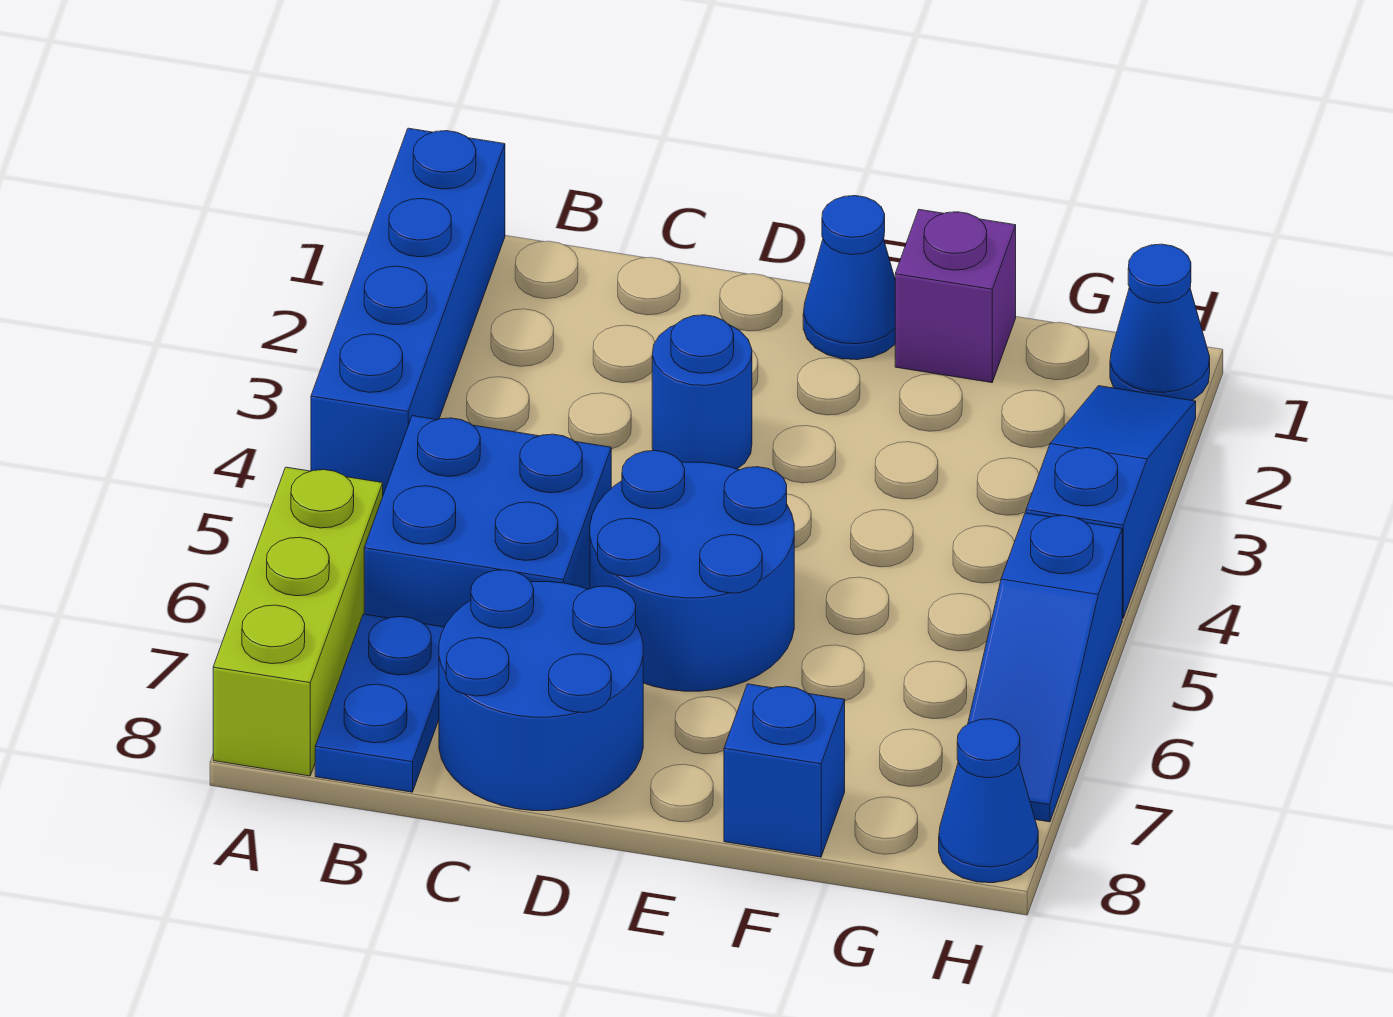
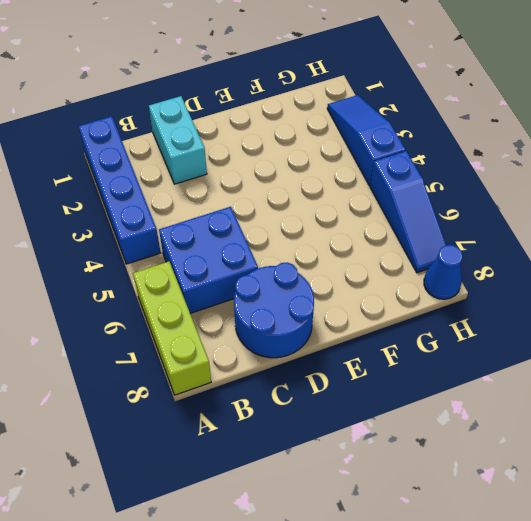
cyan 1x2 brick [149,96,207,184] -> none
none -> blue 1x2 plate [315,614,444,792]
none -> blue 1x1 round brick [652,315,752,469]
none -> blue 2x2 round brick [590,451,794,691]

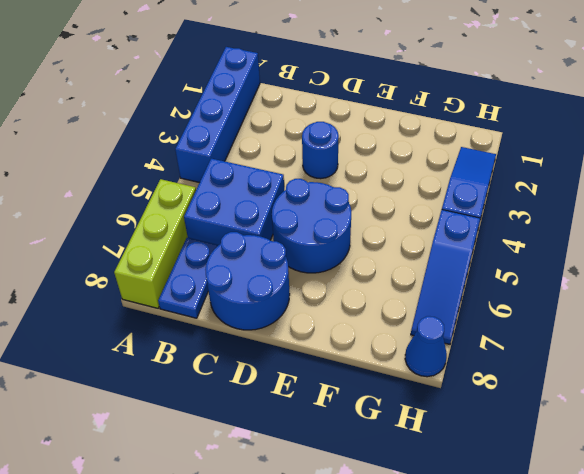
none -> blue 1x1 cone [803,196,895,360]
none -> purple 1x1 brick [895,210,1016,383]
none -> blue 1x1 brick [724,684,845,857]

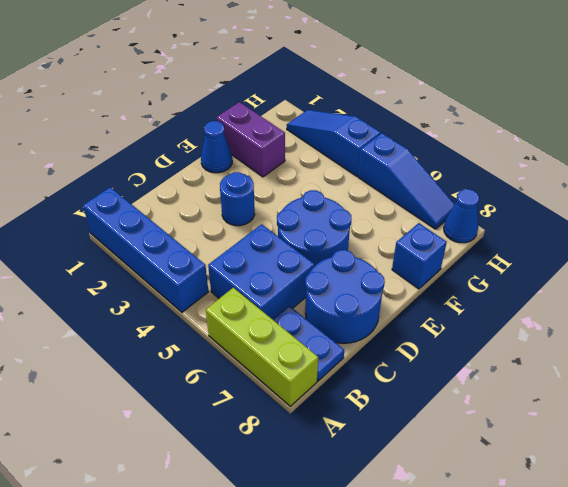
purple 1x2 brick [217,102,285,177] -> purple 1x1 brick [895,210,1016,383]
none -> blue 1x1 cone [1110,244,1210,400]

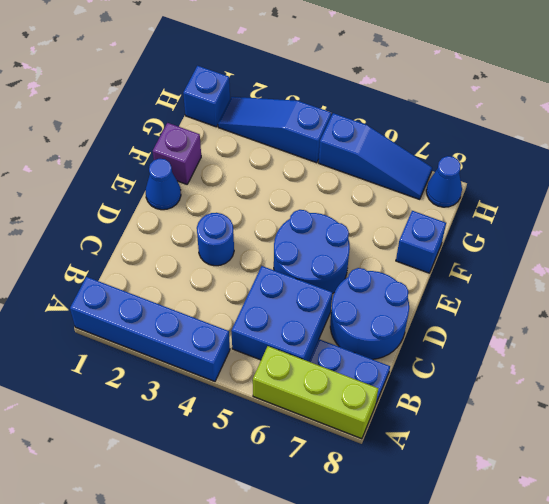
blue 1x1 brick [183,66,230,127] -> blue 1x1 cone [1110,244,1210,400]

